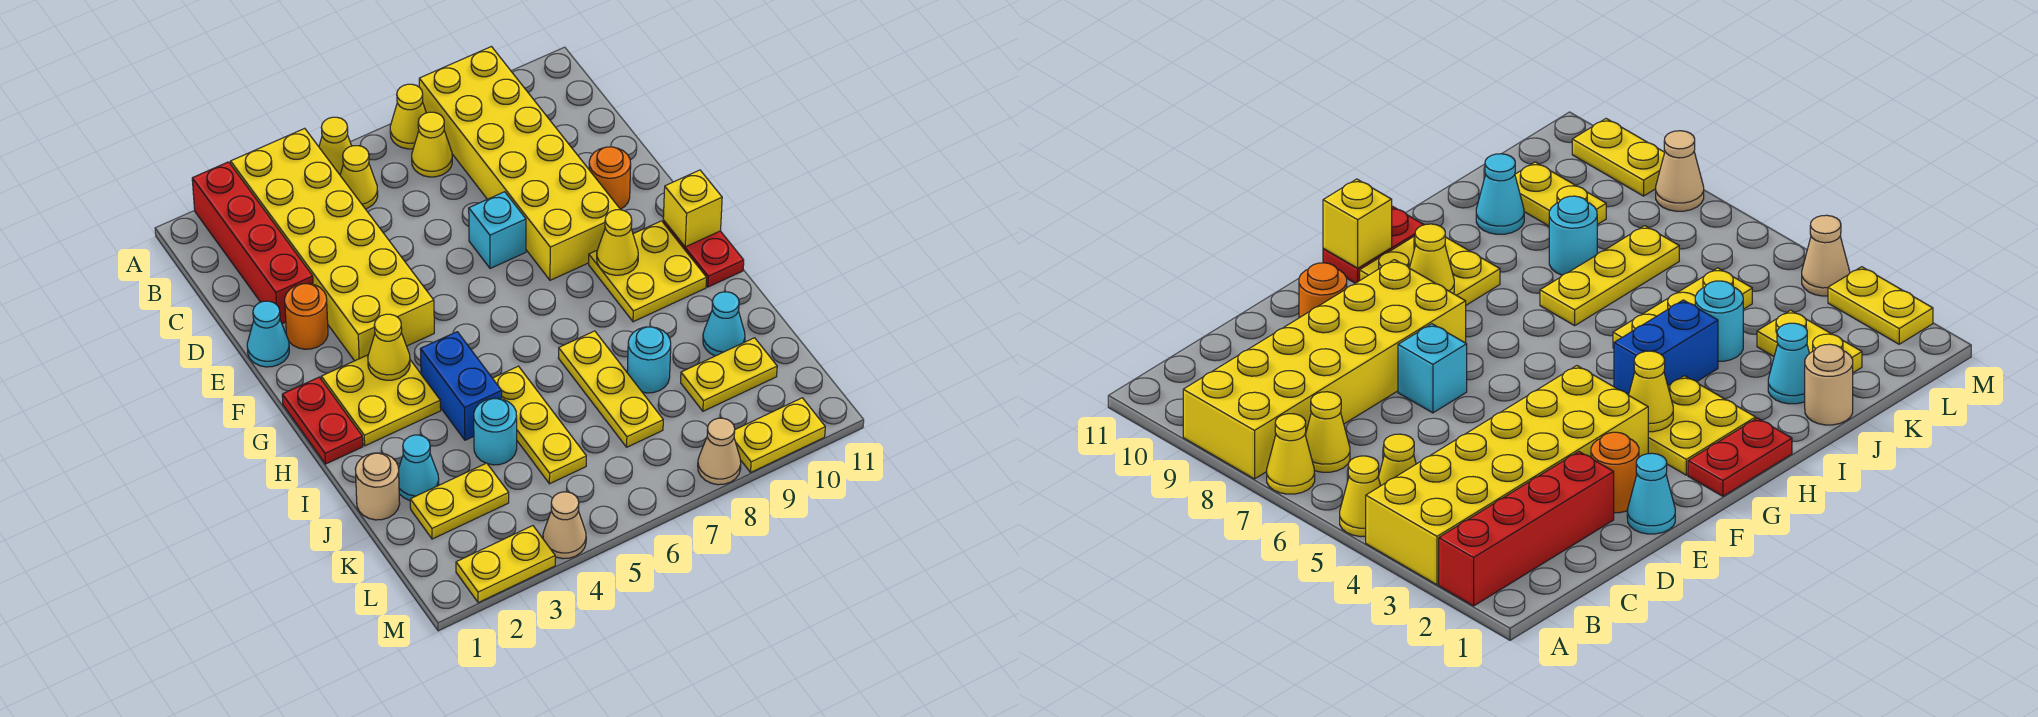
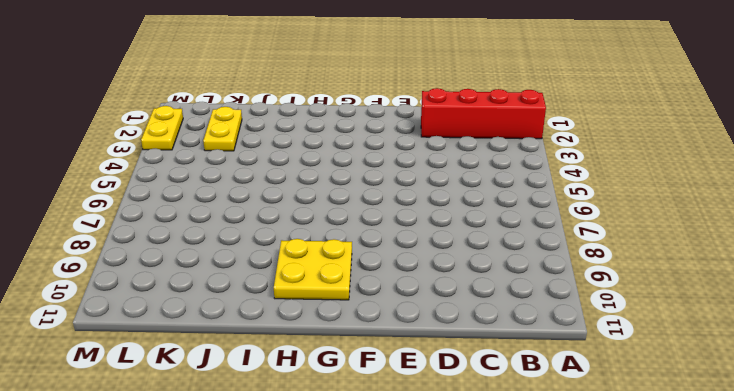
none -> yellow 2x6 brick [231,128,434,361]
none -> yellow 1x1 cone [319,117,351,175]
none -> yellow 1x1 cone [390,84,426,149]
none -> yellow 2x6 brick [419,47,620,280]

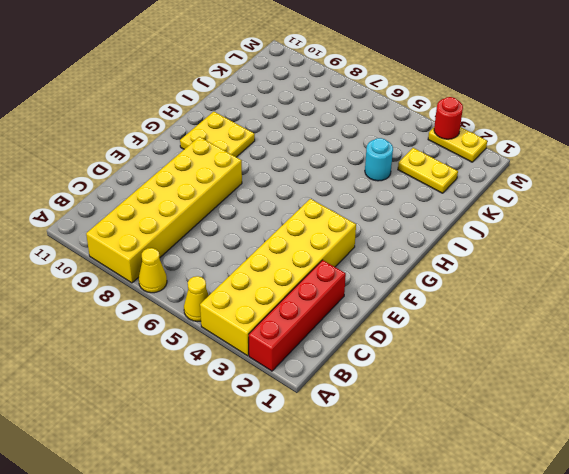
red 1x1 round brick [434,97,463,139] -> none
none -> yellow 1x1 cone [340,146,378,209]
none -> yellow 1x1 cone [412,112,452,177]
none -> cyan 1x1 cone [247,301,289,367]
none -> orange 1x1 round brick [285,284,328,349]

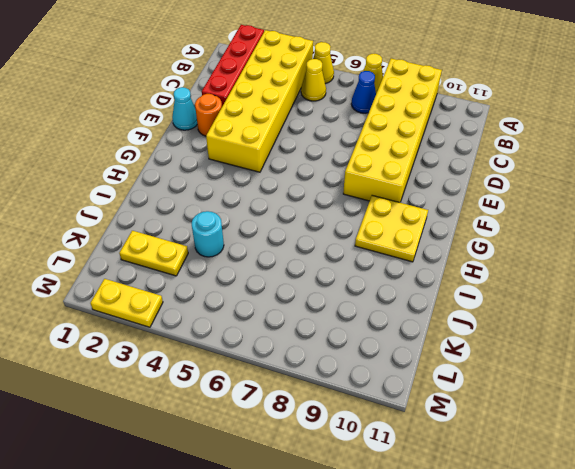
blue 1x1 cone [351,71,376,113] -> yellow 1x1 cone [412,112,452,177]
none -> cyan 1x1 brick [469,192,526,269]
none -> orange 1x1 round brick [589,147,631,209]
none -> red 1x2 plate [282,377,363,464]
none -> yellow 2x2 plate [321,355,441,446]

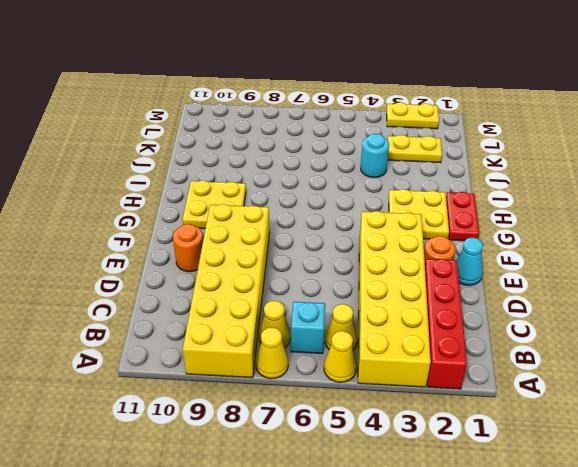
cyan 1x1 brick [291,302,325,354] -> cyan 1x1 brick moved to [469,192,526,269]
none -> red 1x2 plate [663,220,744,287]
none -> blue 1x2 brick [420,332,502,440]
none -> yellow 1x3 plate [493,366,586,484]
none -> yellow 1x3 plate [558,331,663,447]

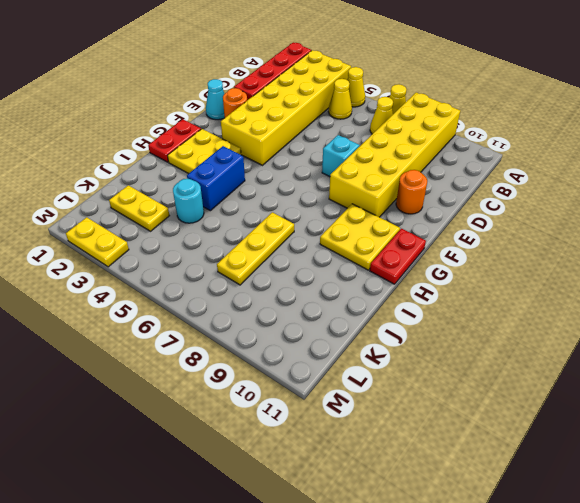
none -> yellow 1x3 plate [493,366,586,484]
none -> tan 1x1 round brick [355,453,400,520]
none -> cyan 1x1 cone [399,435,439,500]
none -> cyan 1x1 round brick [627,327,671,393]

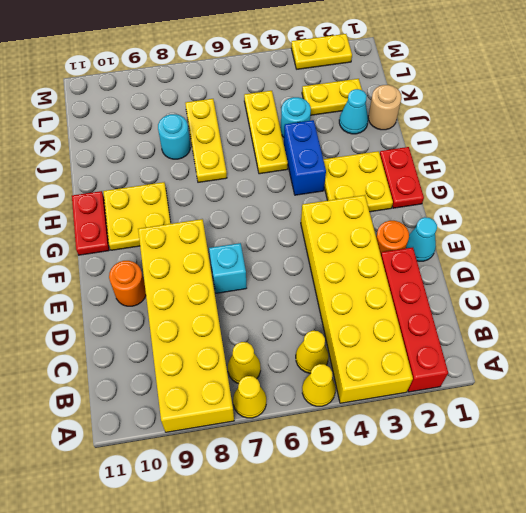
none -> cyan 1x1 cone [703,292,745,356]
none -> yellow 1x2 plate [681,338,777,411]
none -> tan 1x1 cone [543,492,586,559]
none -> tan 1x1 cone [698,418,741,485]

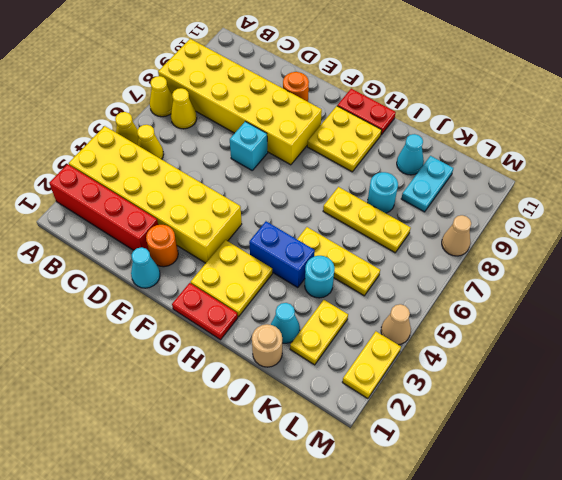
cyan 1x2 plate [401,156,453,212] -> yellow 1x2 plate [681,338,777,411]
none -> yellow 1x2 plate [734,398,825,472]
none -> yellow 1x1 cone [368,314,410,380]
none -> yellow 1x1 cone [597,210,638,275]
none -> yellow 1x1 brick [663,170,722,247]

